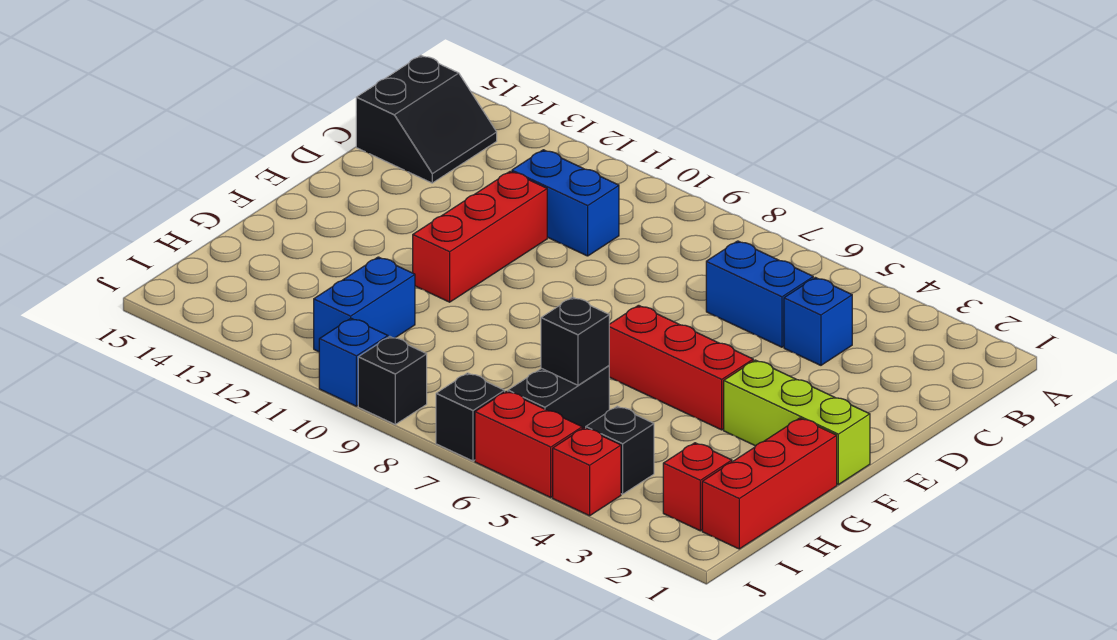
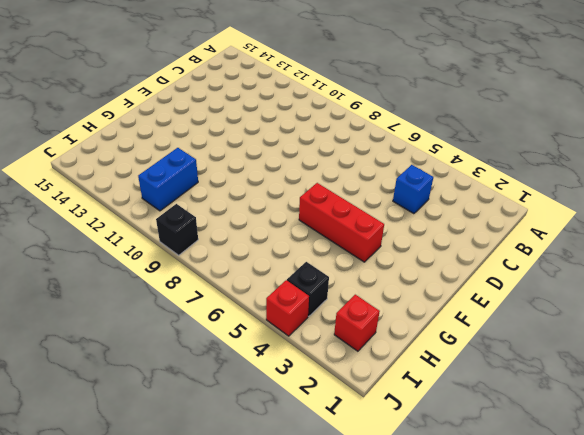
none -> black 2x2 slope [356,55,497,183]
none -> blue 1x2 brick [706,241,813,347]
none -> blue 1x2 brick [512,150,619,256]

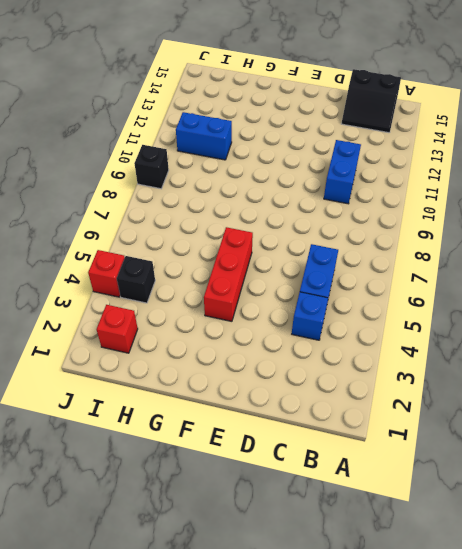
none -> red 1x3 brick [413,171,547,302]
none -> lime 1x3 brick [724,360,870,485]
none -> red 1x3 brick [702,418,837,549]

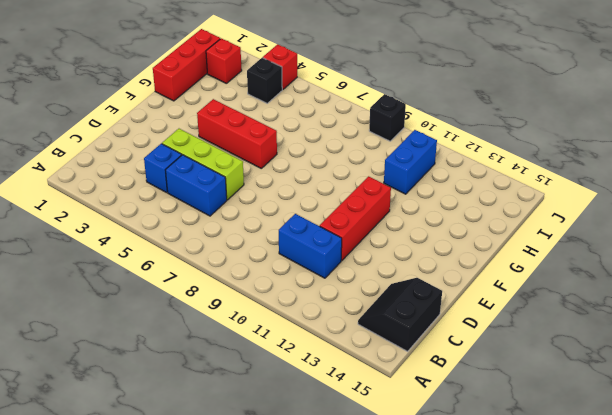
lime 1x3 brick [162,129,244,200] -> lime 1x3 brick moved to [724,360,870,485]
none -> black 1x2 brick [508,366,609,429]
none -> red 1x2 brick [475,391,582,497]
none -> black 1x1 brick [436,373,505,461]

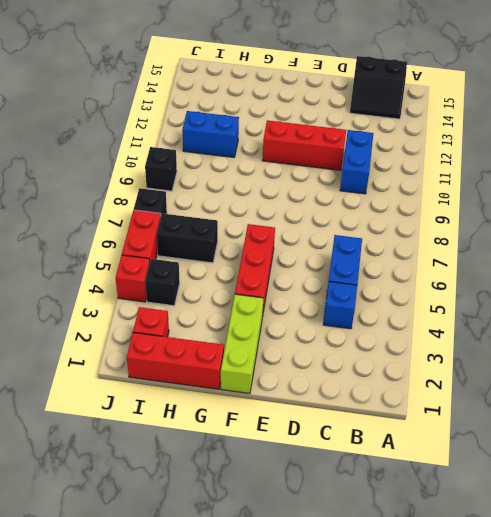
none -> blue 1x1 brick [319,318,388,406]
none -> black 1x1 brick [541,297,609,385]

